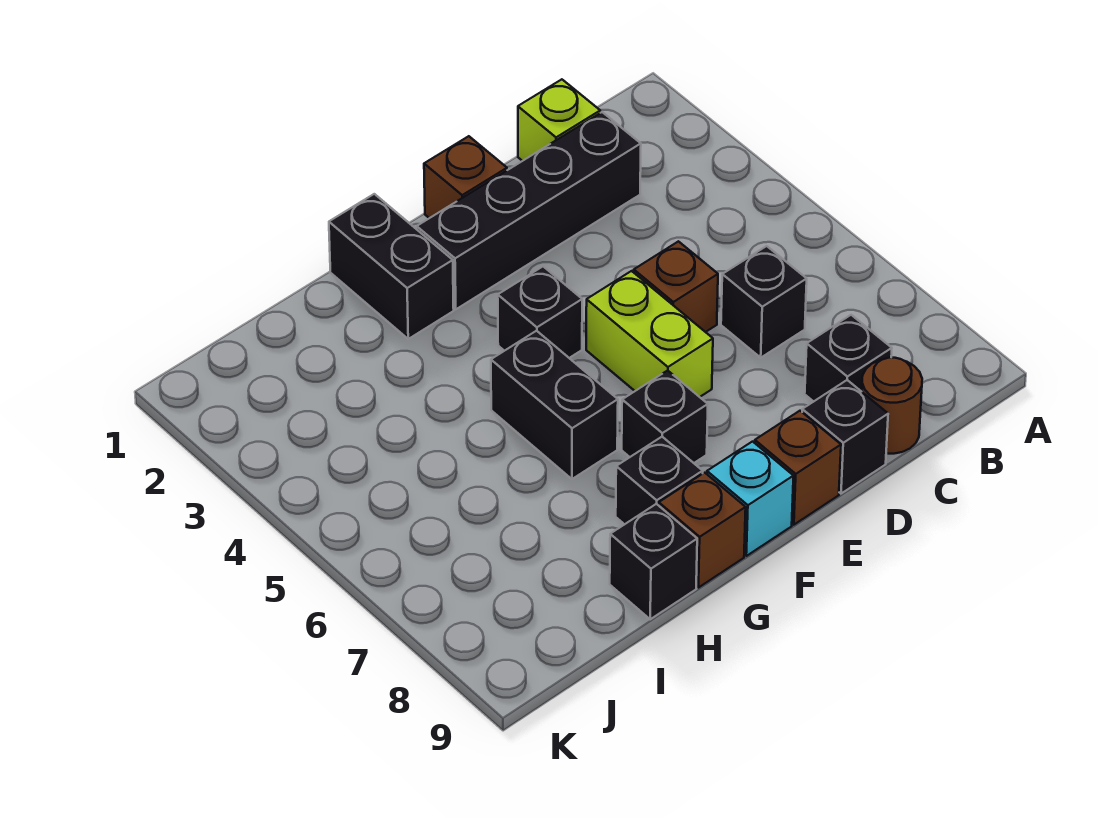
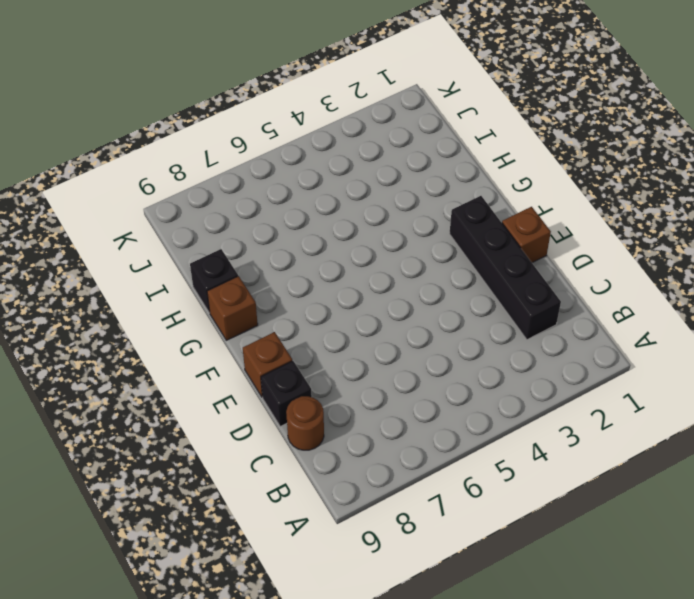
none -> lime 1x1 brick [518,79,600,161]
none -> black 1x1 brick [721,246,807,358]
none -> black 1x1 brick [805,315,892,402]

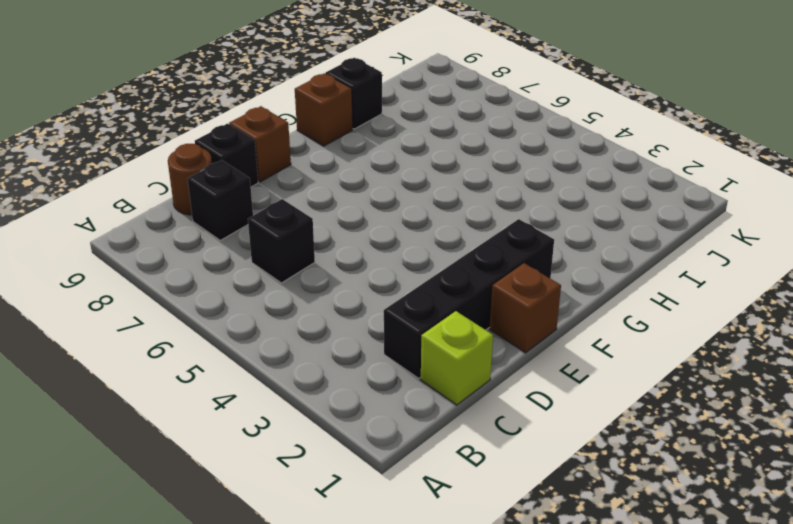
none -> brown 1x1 brick [634,241,718,332]
none -> lime 1x2 brick [586,271,713,397]
none -> black 1x1 brick [498,267,582,358]

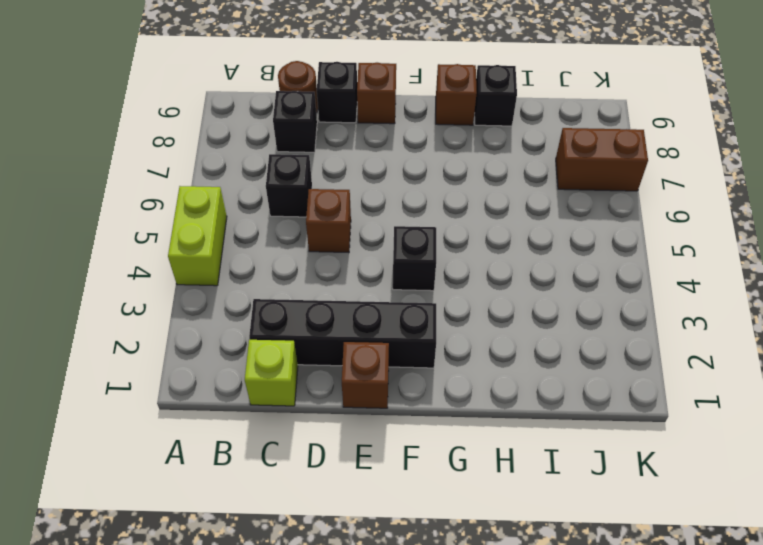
lime 1x2 brick [168,186,227,286] -> lime 1x2 brick moved to [586,271,713,397]
brown 1x2 brick [556,128,648,191] -> none
none -> black 1x1 brick [622,370,708,463]
none -> cyan 1x1 brick [707,442,793,556]
none -> black 1x2 brick [329,194,454,339]

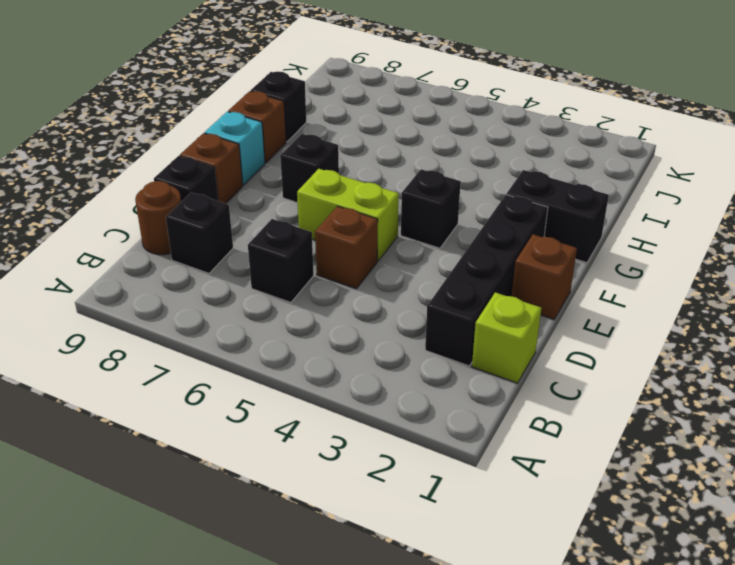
none -> black 1x2 brick [491,331,618,479]
none -> black 1x1 brick [616,437,703,524]

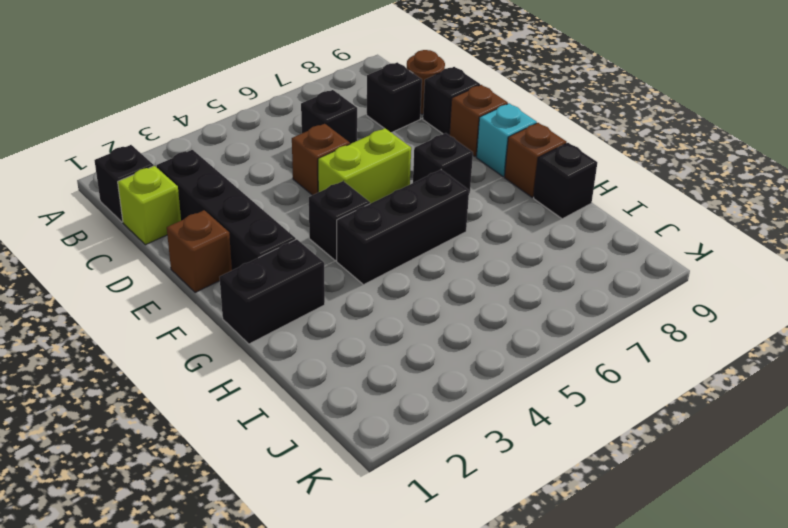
black 1x1 brick [94,145,154,222] -> black 1x1 brick moved to [616,437,703,524]
black 1x3 brick [337,170,469,285] -> black 1x2 brick [491,331,618,479]

